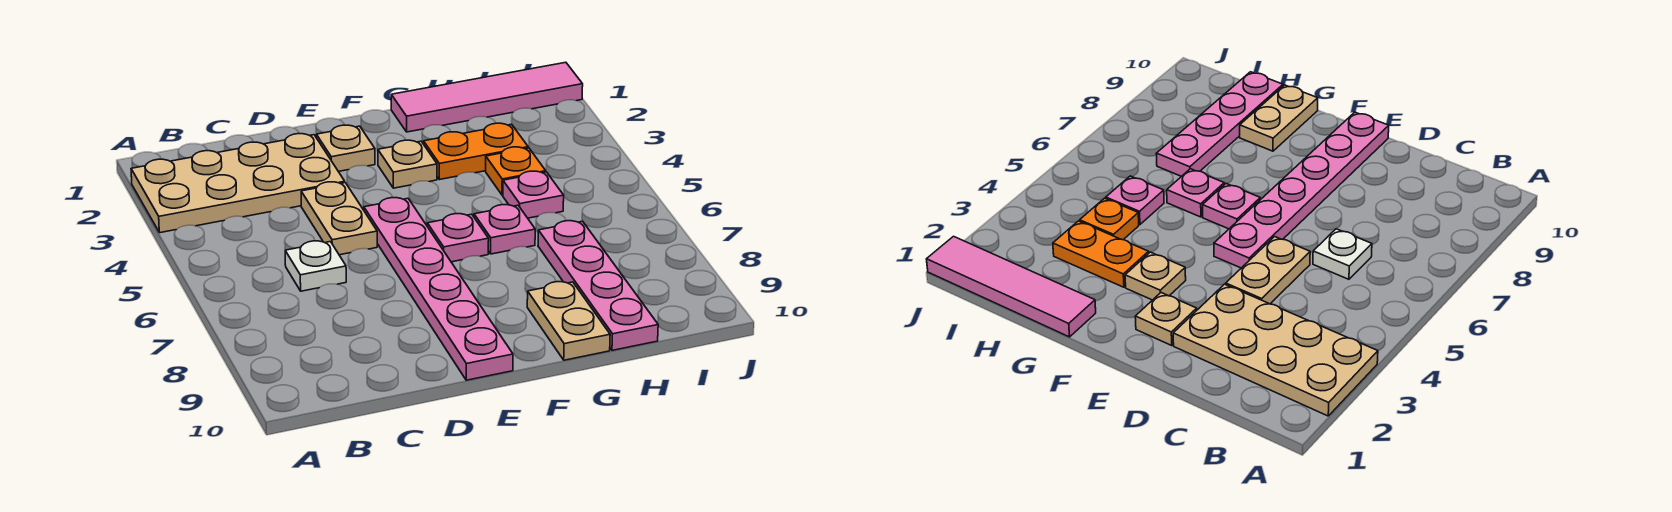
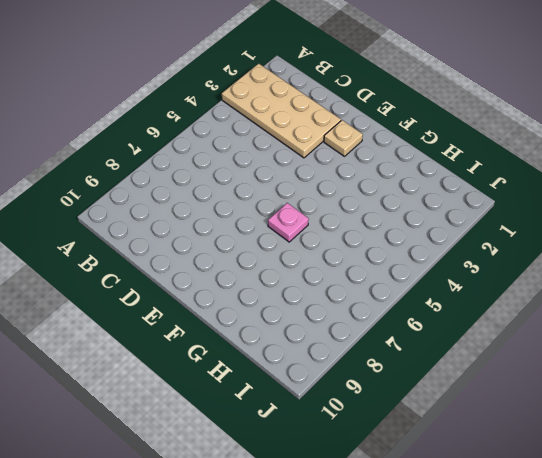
none -> white 1x1 plate [285,241,346,291]
none -> tan 1x2 plate [301,182,377,255]
none -> pink 1x6 plate [364,198,513,380]

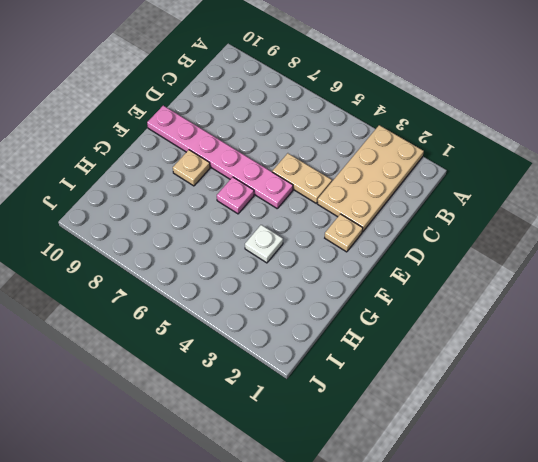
tan 1x1 plate [173,150,210,186] -> tan 1x1 plate moved to [378,140,437,188]
white 1x1 plate [245,225,283,263] -> white 1x1 plate moved to [285,241,346,291]
none -> pink 1x4 tile [391,62,583,132]
none -> orange 1x2 plate [424,123,528,180]
none -> pink 1x1 plate [474,205,535,254]

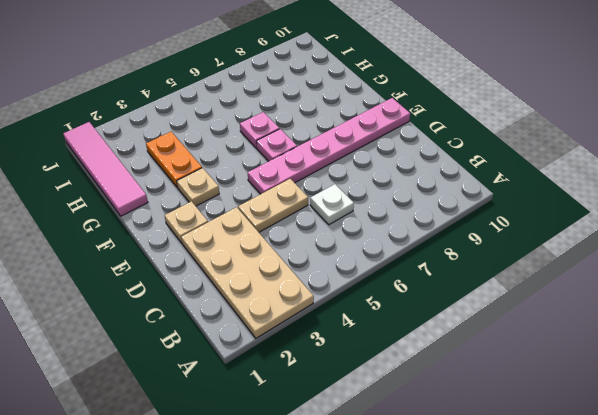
none -> tan 1x2 plate [527,282,610,360]
none -> orange 1x1 plate [486,147,546,195]
none -> pink 1x1 plate [503,171,564,218]

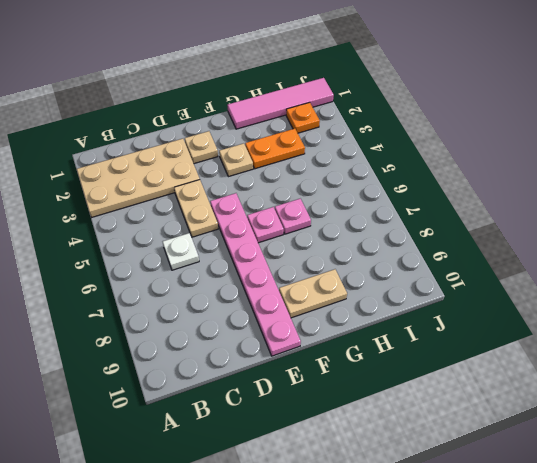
tan 1x2 plate [279,269,347,318] -> tan 1x2 plate turned to [527,282,610,360]
orange 1x1 plate [286,102,320,133] -> orange 1x1 plate moved to [486,147,546,195]
none -> pink 1x1 plate [503,171,564,218]
none -> pink 1x4 plate [538,221,658,350]

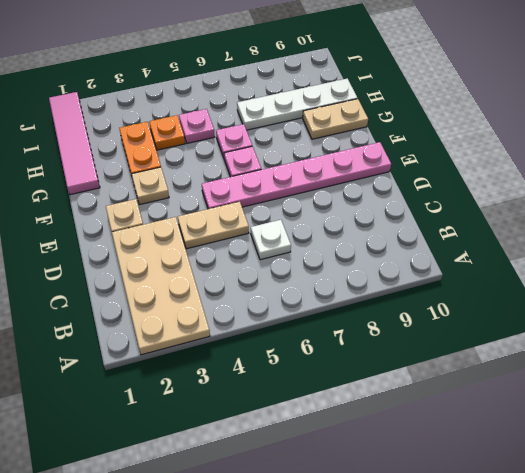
white 1x4 plate [237,78,357,130] -> pink 1x4 plate [538,221,658,350]

